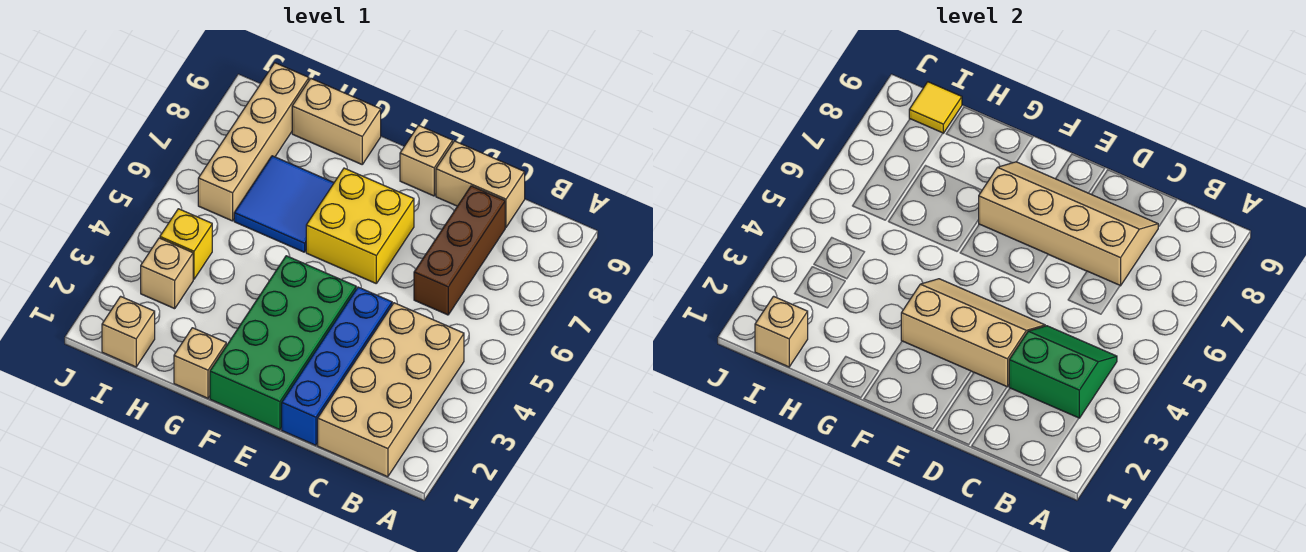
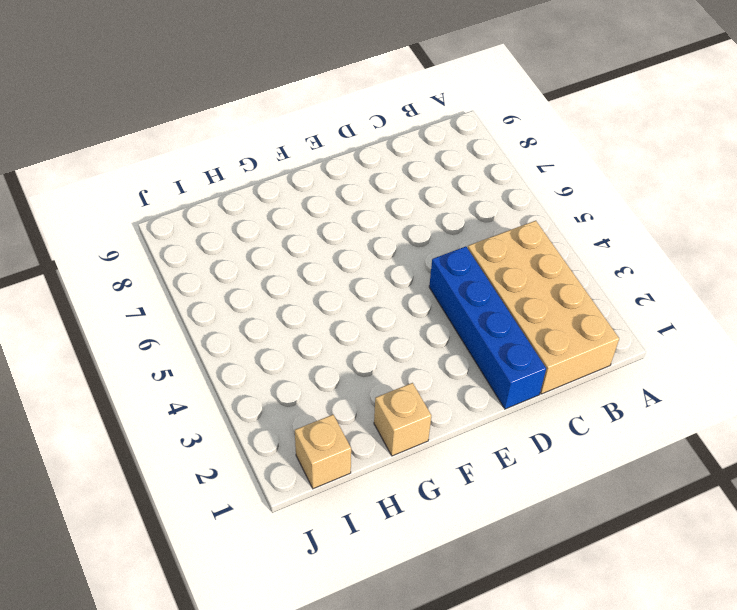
none -> brown 1x3 brick [414,186,505,315]
none -> tan 1x2 brick [436,141,525,227]
none -> green 2x4 brick [210,256,356,430]

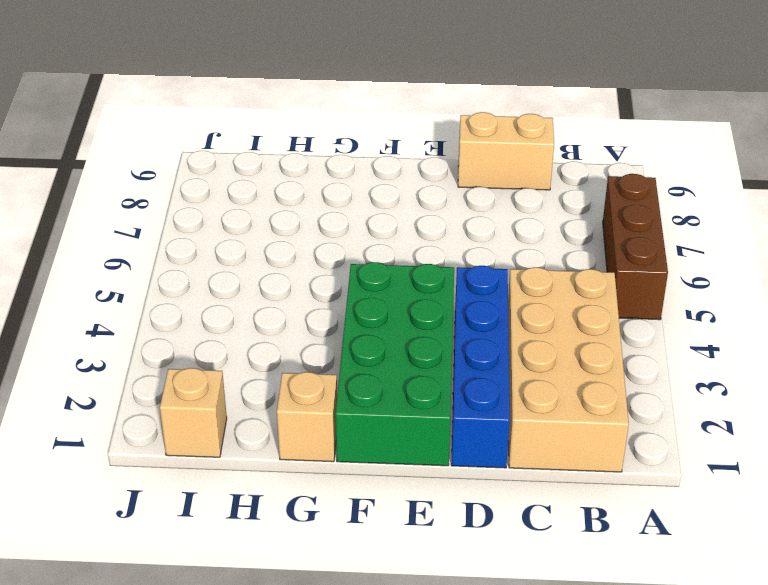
brown 1x3 brick [603,174,668,320] -> brown 1x3 brick moved to [414,186,505,315]
none -> yellow 2x2 brick [306,168,414,283]
none -> tan 1x1 brick [400,125,453,196]
none -> blue 2x2 tile [234,156,334,252]

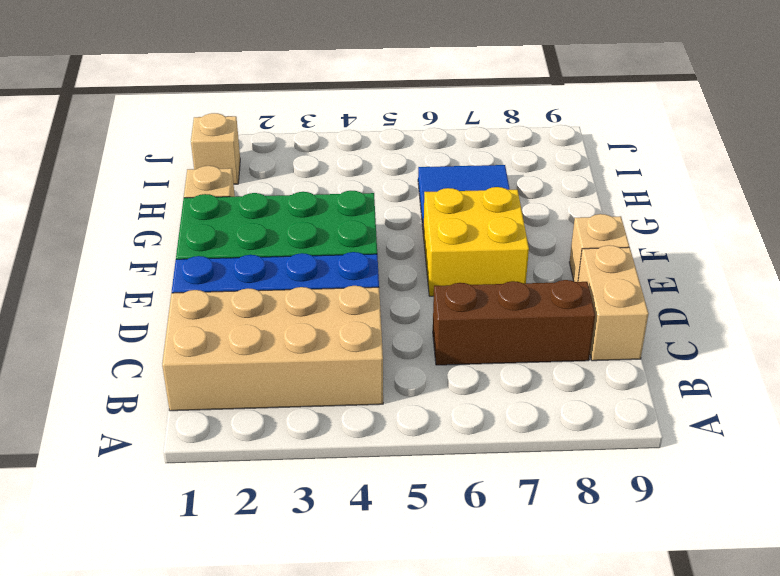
none -> tan 1x2 brick [292,79,381,164]
none -> tan 1x1 brick [141,238,193,309]
none -> yellow 1x1 brick [160,209,212,279]

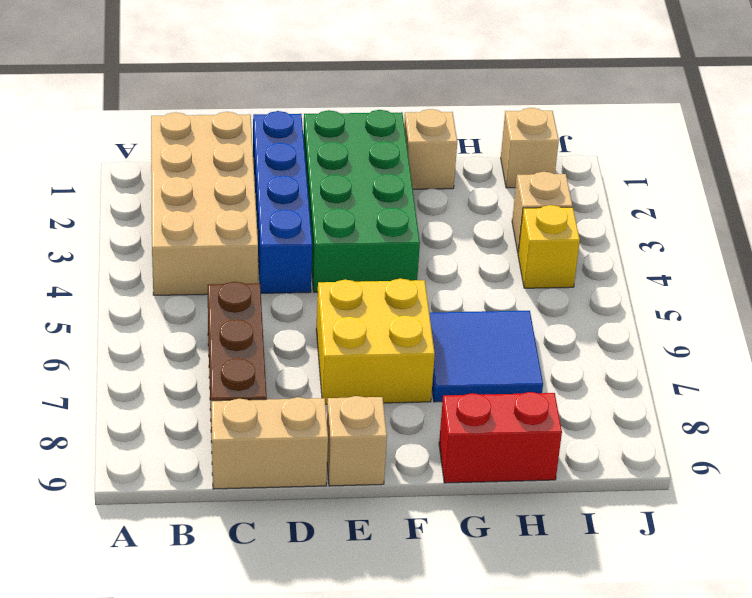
red 1x2 brick [439,392,562,483] -> tan 1x2 brick [292,79,381,164]
none -> tan 1x4 brick [198,63,309,221]
none -> green 2x2 slope [1009,326,1117,418]
none -> tan 2x4 slope [979,162,1158,286]

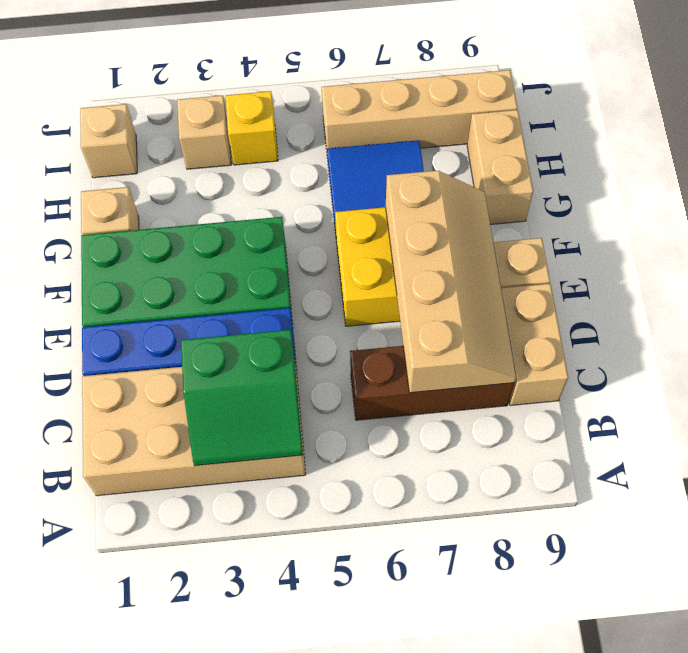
green 2x2 slope [181,330,303,466] -> green 2x2 slope turned to [1009,326,1117,418]
none -> tan 2x3 slope [901,279,1045,387]
none -> tan 1x1 brick [755,296,808,367]
none -> yellow 1x1 tile [909,82,962,133]

